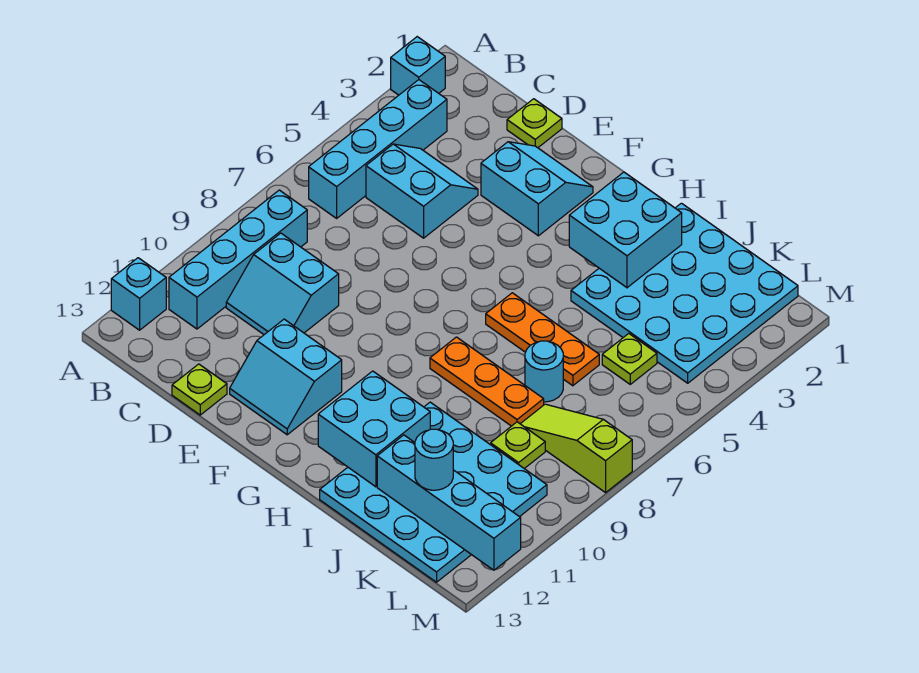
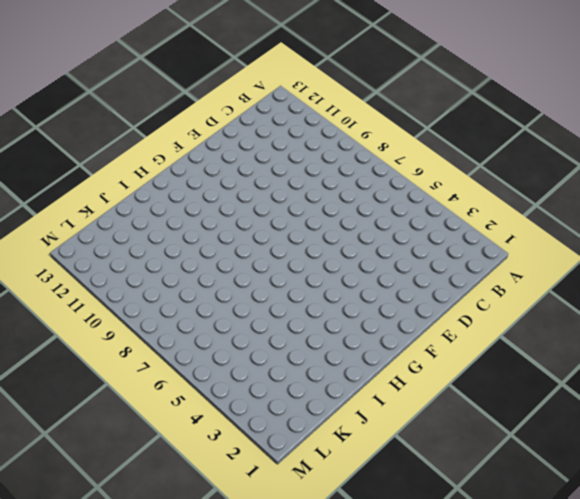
none -> cyan 1x1 brick [391,37,445,95]
none -> cyan 1x1 brick [111,258,166,330]
none -> cyan 1x4 brick [309,80,447,218]

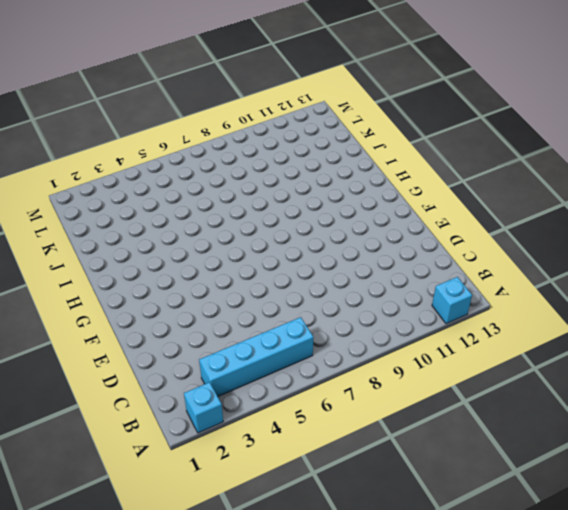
none -> cyan 1x4 brick [169,190,307,329]
none -> cyan 2x2 slope [366,144,478,238]
none -> cyan 2x2 slope [226,233,339,335]

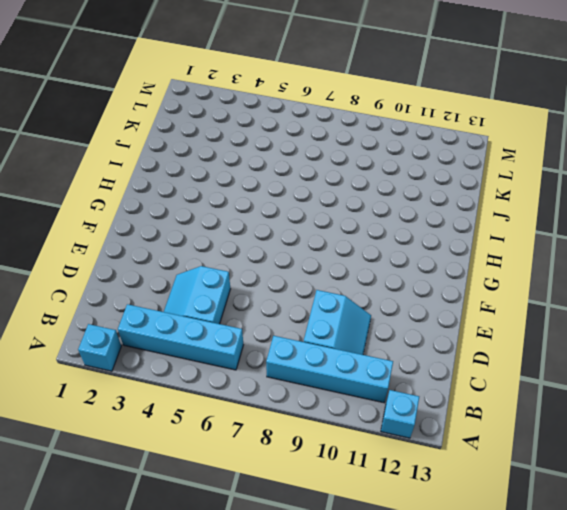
none -> lime 1x1 plate [507,99,562,148]
none -> lime 1x1 plate [172,364,227,415]
none -> cyan 2x2 slope [481,142,593,236]

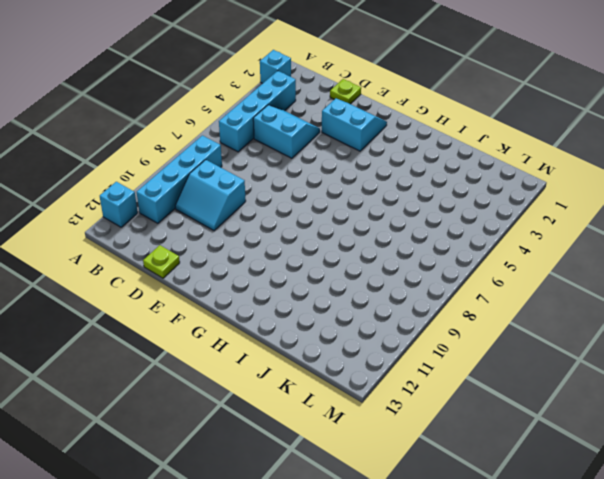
none -> cyan 2x2 slope [230,319,342,435]
none -> orange 1x3 plate [486,293,599,386]
none -> orange 1x3 plate [430,337,544,426]

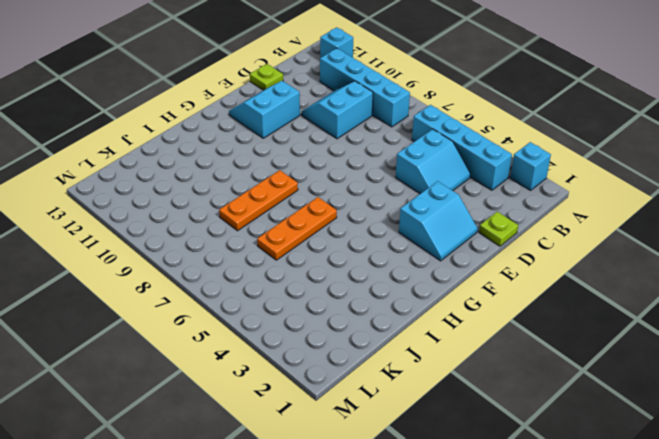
none -> cyan 4x4 plate [571,203,798,383]
none -> cyan 4x4 plate [320,402,547,582]
none -> cyan 1x1 round brick [525,341,563,402]

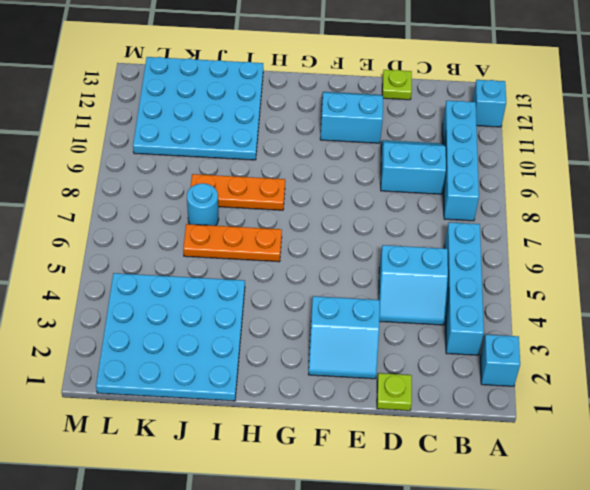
none -> lime 1x1 plate [602,334,657,384]
none -> lime 1x3 slope [521,404,632,493]
none -> lime 1x1 plate [491,422,545,469]

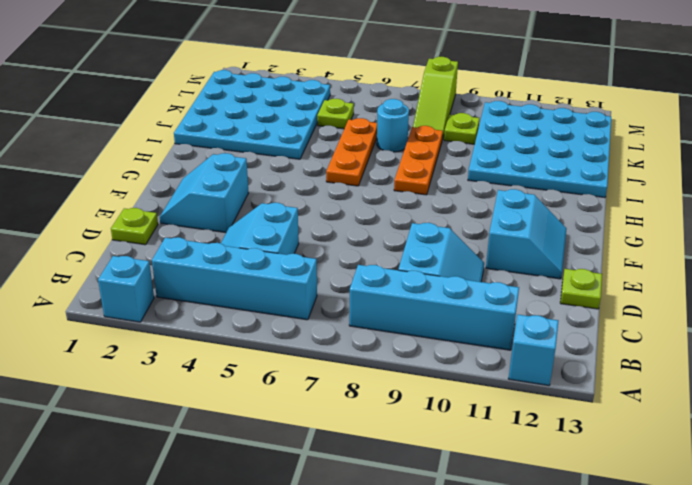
none -> cyan 2x2 brick [569,172,682,288]
none -> cyan 2x2 brick [318,371,430,487]
none -> cyan 1x4 brick [377,435,521,570]

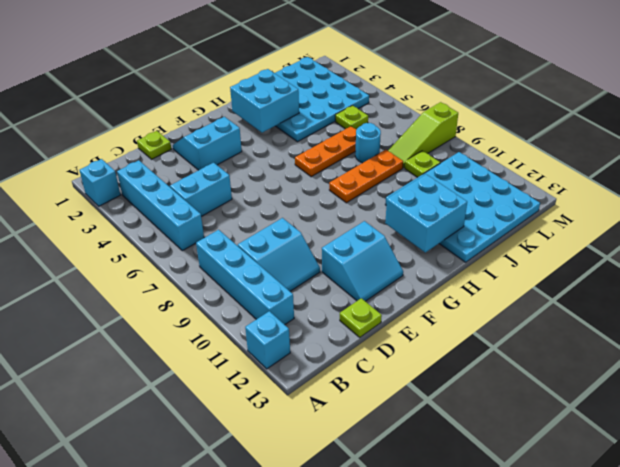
none -> cyan 1x4 brick [377,435,521,570]
none -> cyan 1x1 round brick [415,429,453,490]

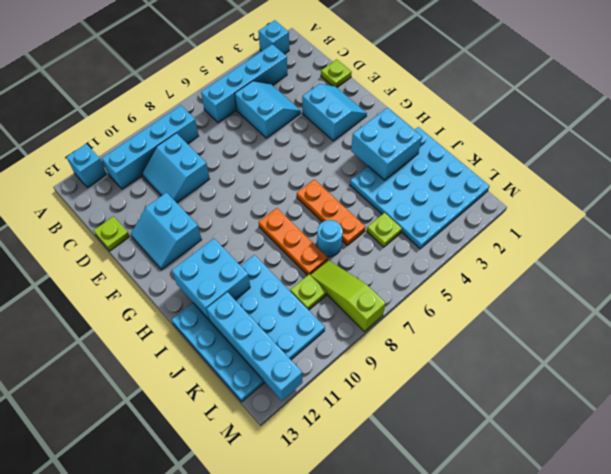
none -> cyan 1x1 round brick [415,429,453,490]

